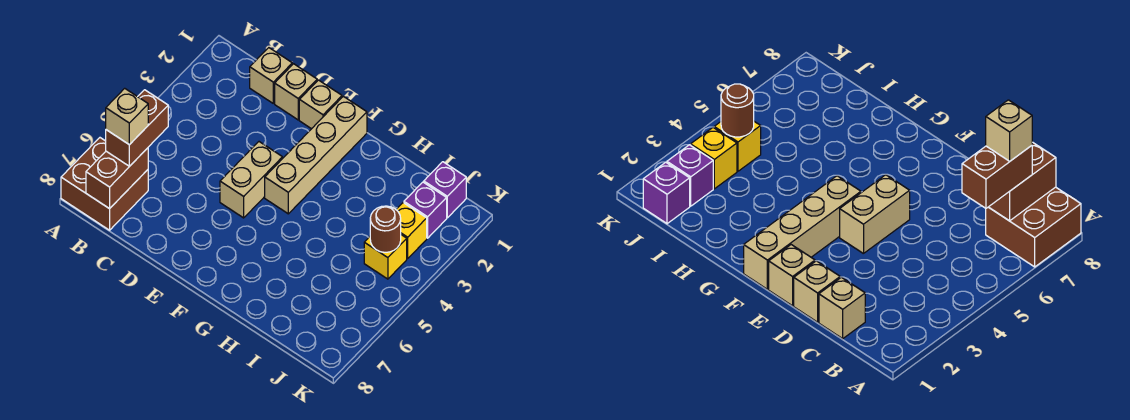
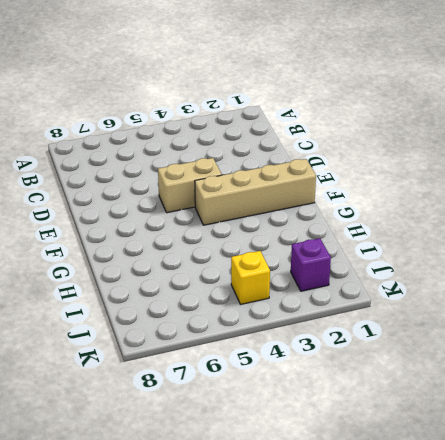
none -> brown 2x2 brick [61,138,148,230]
none -> tan 1x1 brick [250,48,292,103]
none -> tan 1x1 brick [275,64,317,120]

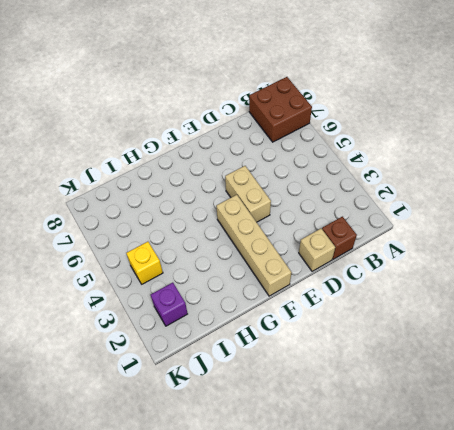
brown 1x1 brick [322,217,357,259] -> tan 1x1 brick [250,48,292,103]
none -> tan 1x1 brick [299,80,342,129]
none -> purple 1x1 brick [424,162,466,218]
none -> yellow 1x1 brick [396,203,427,258]

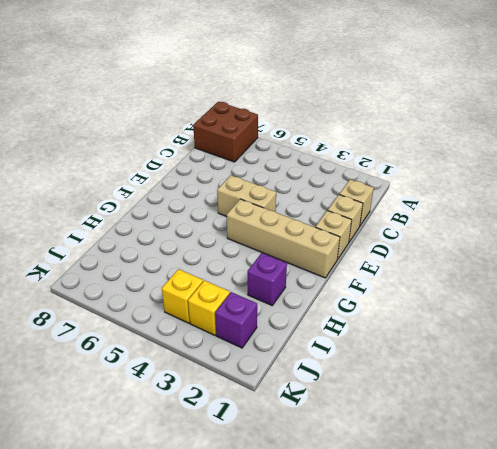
purple 1x1 brick [248,253,287,305] -> purple 1x1 brick moved to [424,162,466,218]
none -> brown 1x2 brick [86,148,148,209]
none -> brown 1x1 round brick [370,206,401,252]
none -> brown 1x2 brick [106,90,168,166]

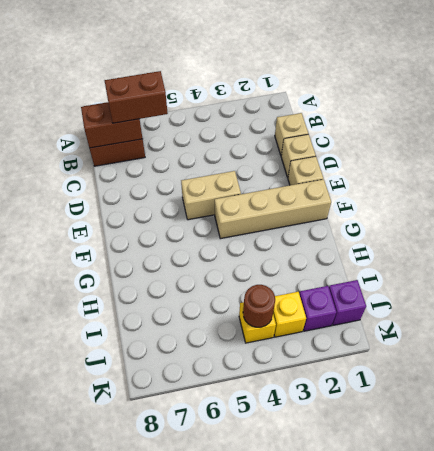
none -> tan 1x1 brick [106,88,148,145]

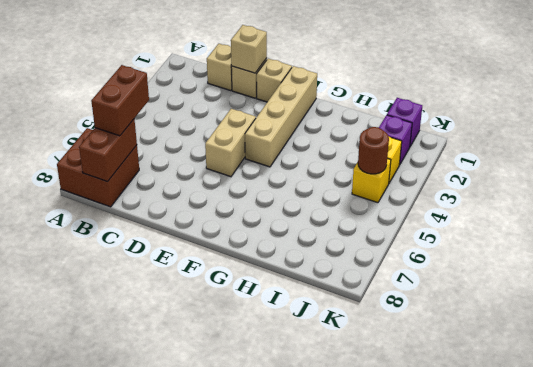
tan 1x1 brick [231,25,267,73] -> tan 1x1 brick moved to [106,88,148,145]

